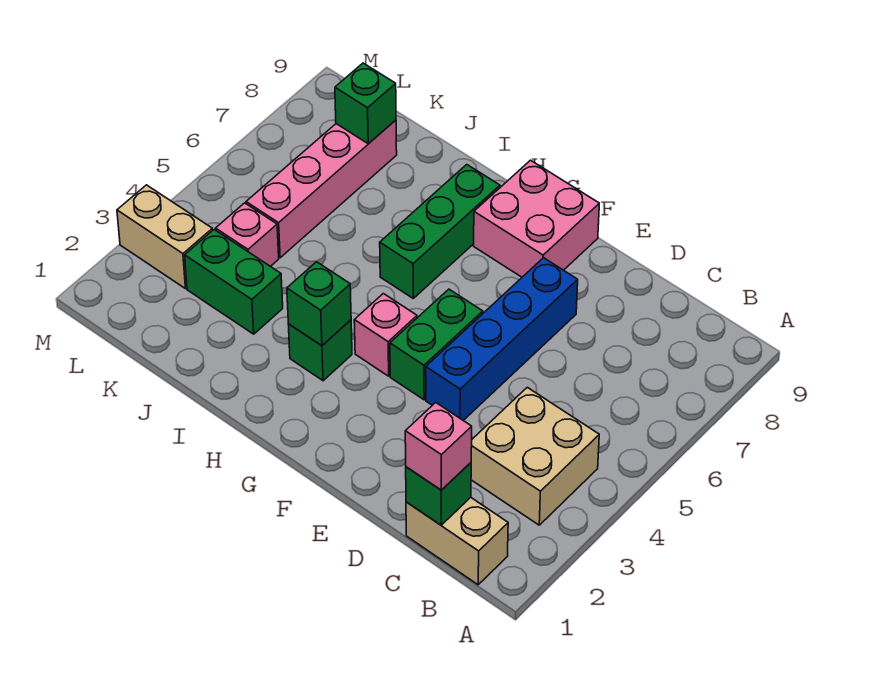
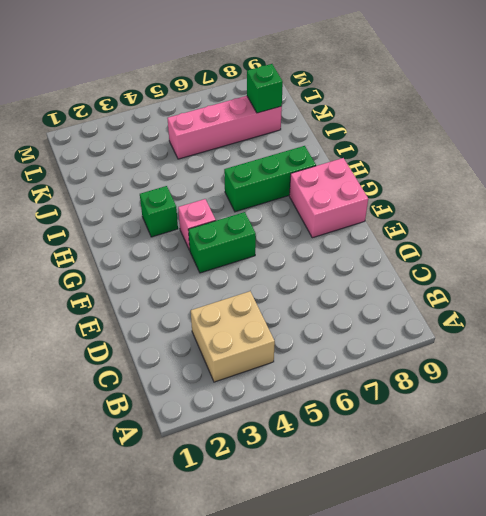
none -> tan 1x2 brick [406,498,508,585]
none -> blue 1x4 brick [426,258,578,420]
none -> green 1x2 brick [185,230,283,334]

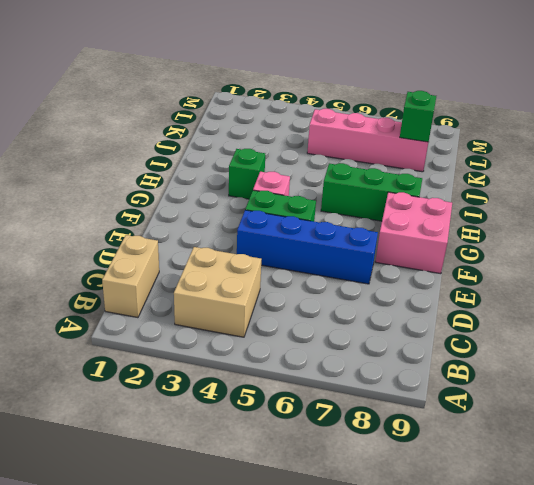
none -> green 1x2 brick [185,230,283,334]
none -> pink 1x1 brick [216,203,279,267]
none -> tan 1x2 brick [117,185,213,289]

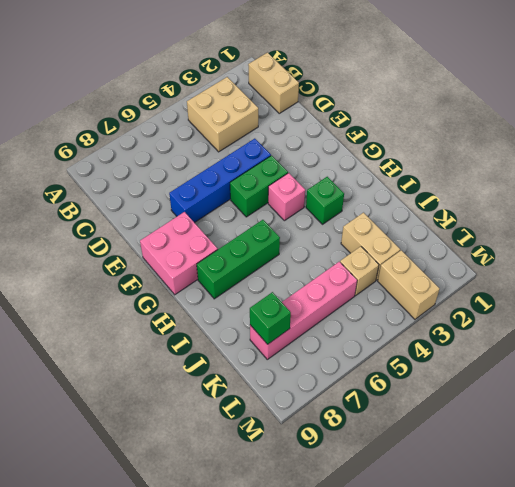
tan 1x2 brick [341,213,400,280] -> green 1x2 brick [185,230,283,334]
tan 1x1 brick [340,246,379,295] -> pink 1x1 brick [216,203,279,267]
none -> green 1x1 brick [406,463,471,525]
none -> green 1x1 brick [287,262,351,345]
none -> pink 1x1 brick [405,403,472,490]

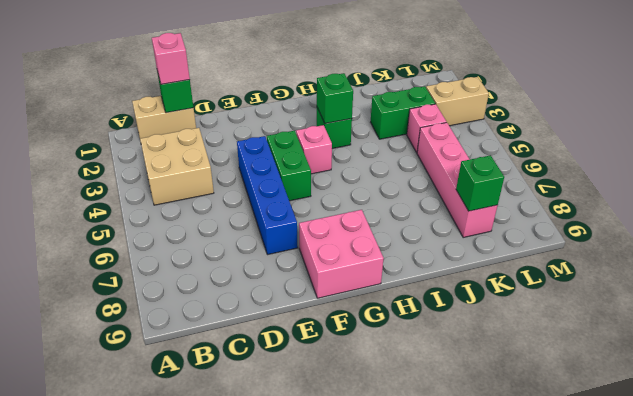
none -> green 1x3 brick [380,165,500,298]

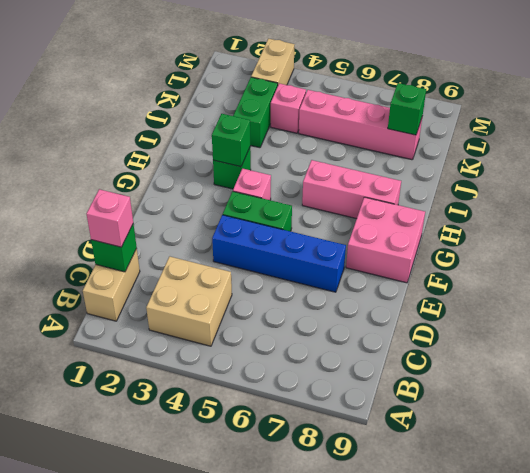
pink 1x3 brick [302,160,401,219] -> green 1x3 brick [380,165,500,298]

